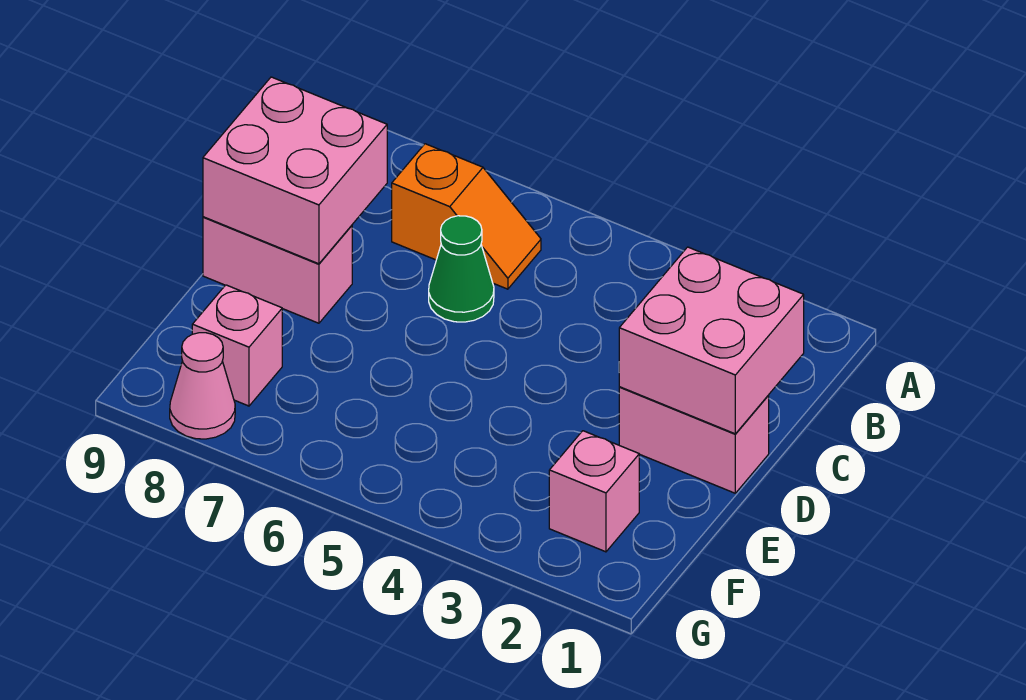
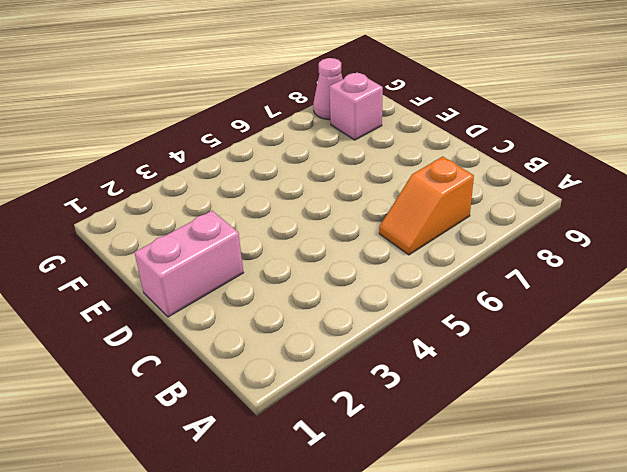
none -> green 1x1 cone [429,216,494,322]
none -> pink 1x2 brick [203,217,352,323]

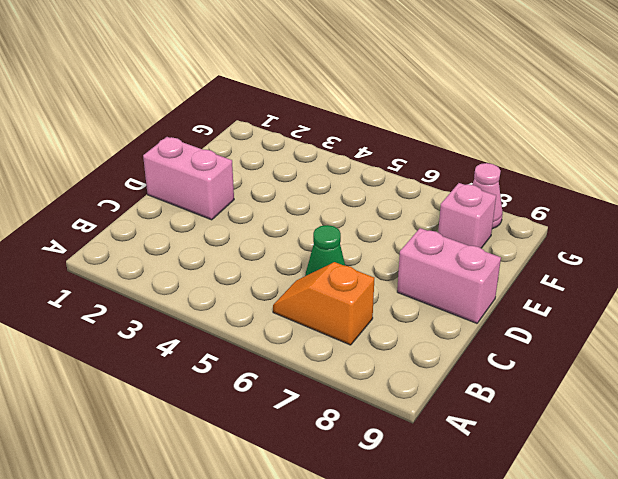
none -> pink 1x1 brick [549,431,639,552]
none -> pink 2x2 brick [619,247,804,434]

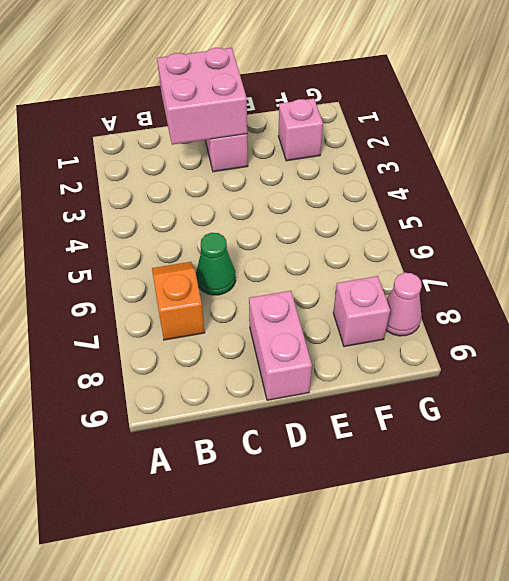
none -> pink 2x2 brick [203,77,387,264]

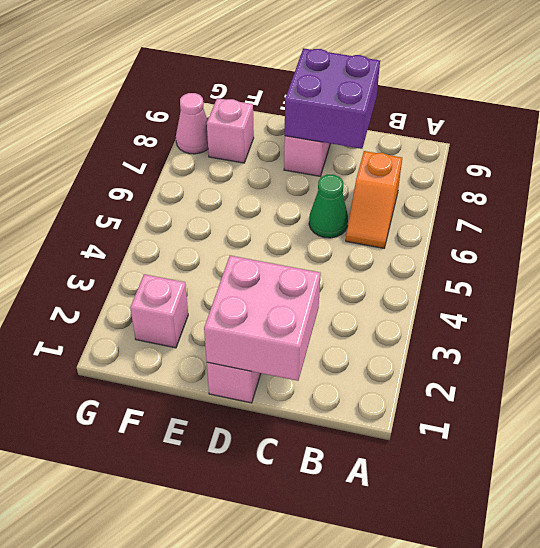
purple 2x2 brick [285,48,380,149] -> pink 2x2 brick [203,77,387,264]

